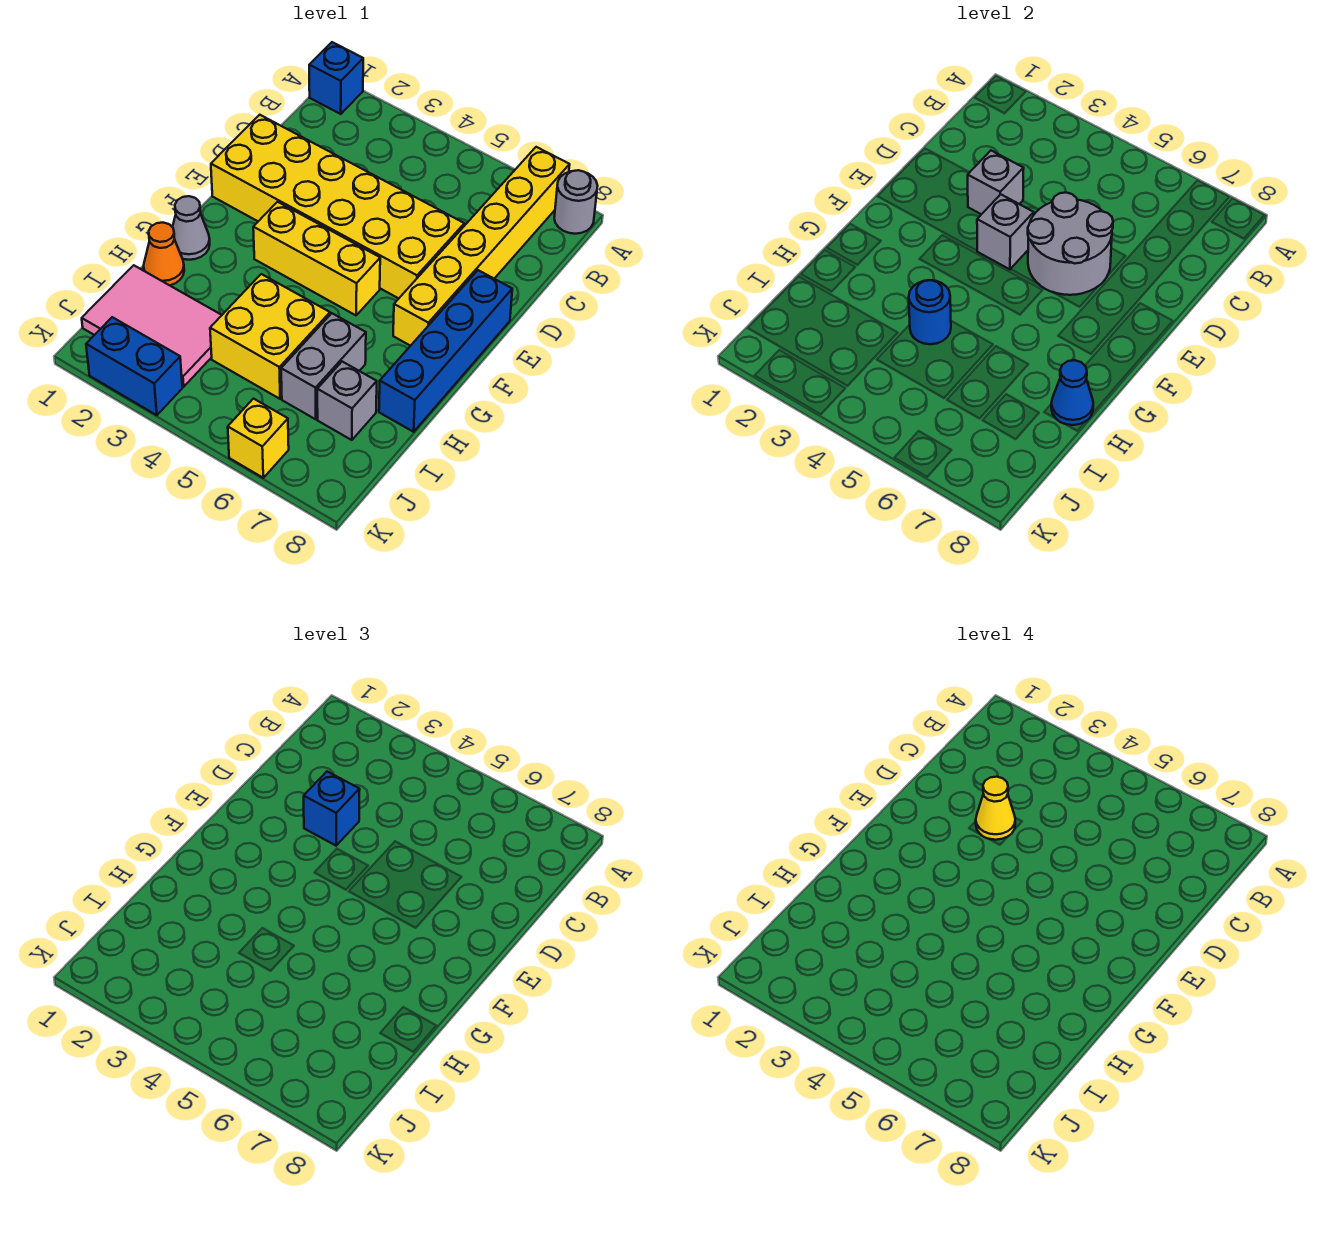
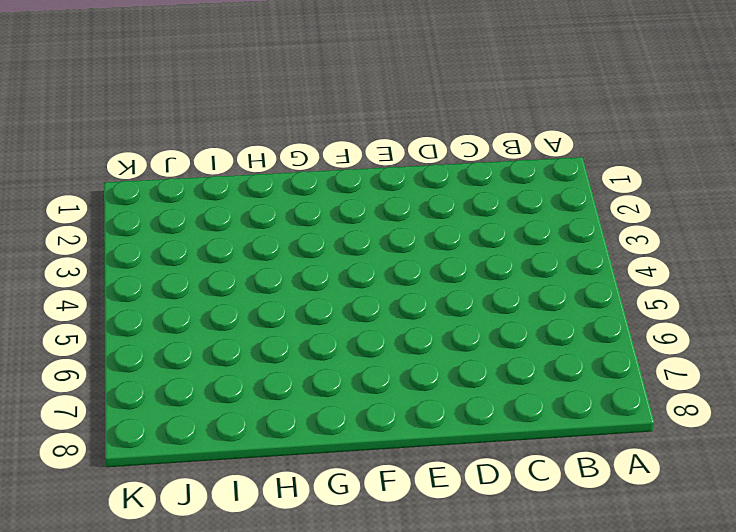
none -> blue 1x1 brick [309,42,363,114]
none -> yellow 1x6 brick [393,147,570,346]
none -> grey 1x1 round brick [554,170,598,234]

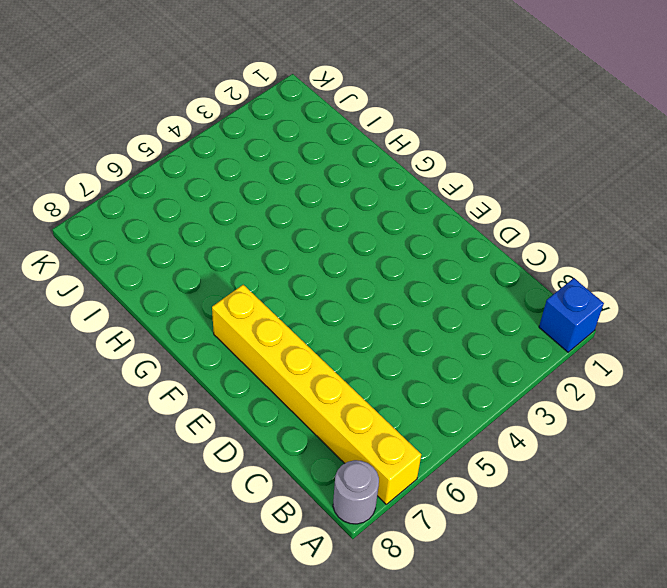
none -> yellow 2x6 brick [211,115,464,298]
none -> blue 1x4 brick [379,270,512,432]
none -> yellow 1x3 brick [253,202,380,315]

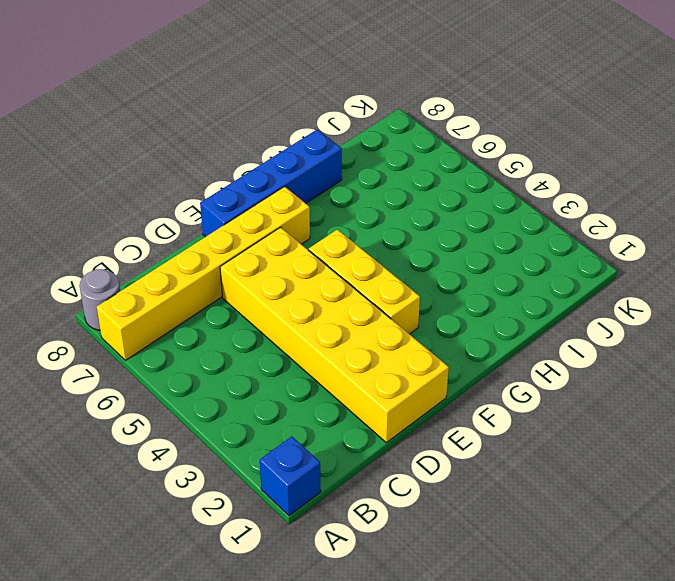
none -> grey 1x1 cone [173,196,210,260]
none -> orange 1x1 cone [144,223,184,285]
none -> yellow 2x2 brick [210,274,330,399]

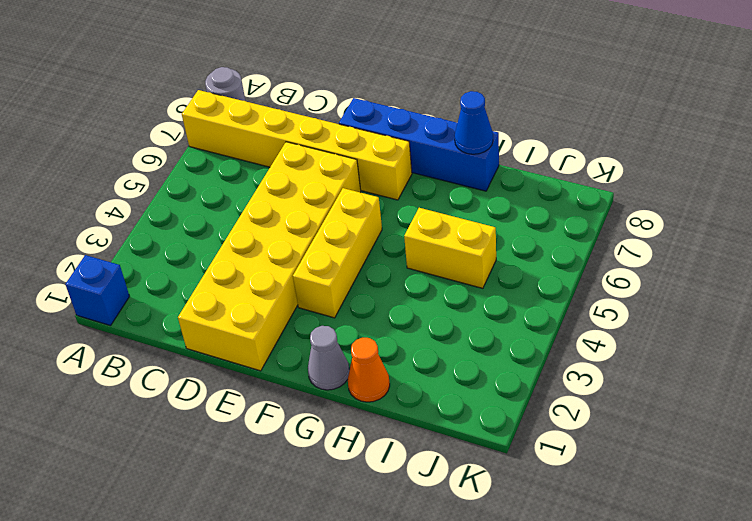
yellow 1x2 brick [404,208,496,288] -> yellow 2x2 brick [210,274,330,399]
none -> grey 1x2 brick [281,313,366,419]
none -> pink 2x3 tile [82,265,222,387]
none -> grey 1x1 brick [317,362,377,440]

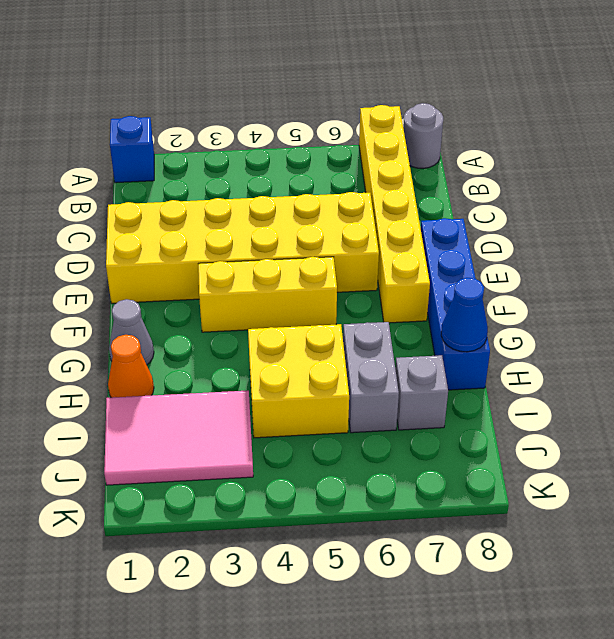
none -> blue 1x2 brick [86,317,182,415]
none -> yellow 1x1 brick [228,399,289,478]
none -> grey 1x1 brick [968,151,1024,214]

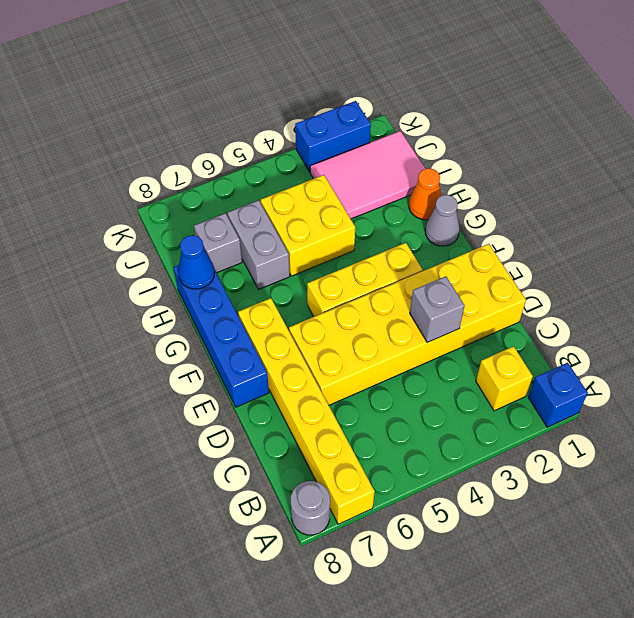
yellow 1x1 brick [476,346,533,411] -> yellow 1x1 brick moved to [228,399,289,478]
none -> grey 2x2 round brick [1028,193,1113,295]
none -> grey 1x1 brick [977,194,1034,269]
none -> blue 1x1 round brick [909,280,951,344]

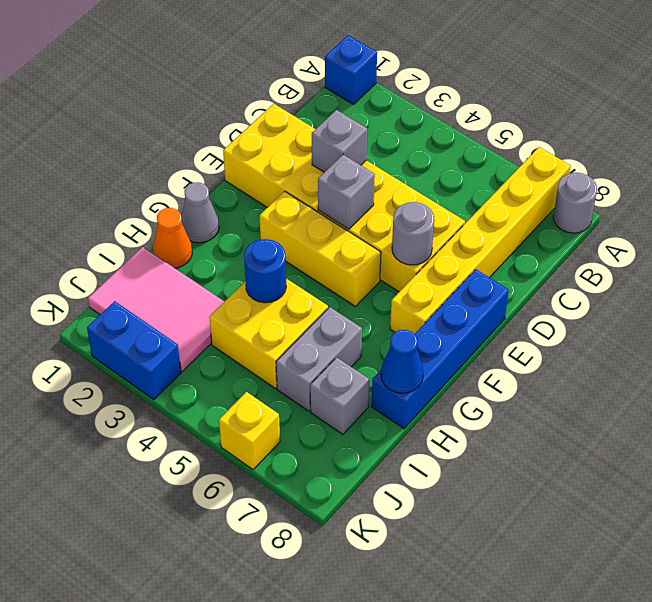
grey 1x1 round brick [392,202,434,265] -> grey 2x2 round brick [1028,193,1113,295]
none -> blue 1x1 brick [304,772,360,846]
none -> yellow 1x1 cone [976,777,1015,840]

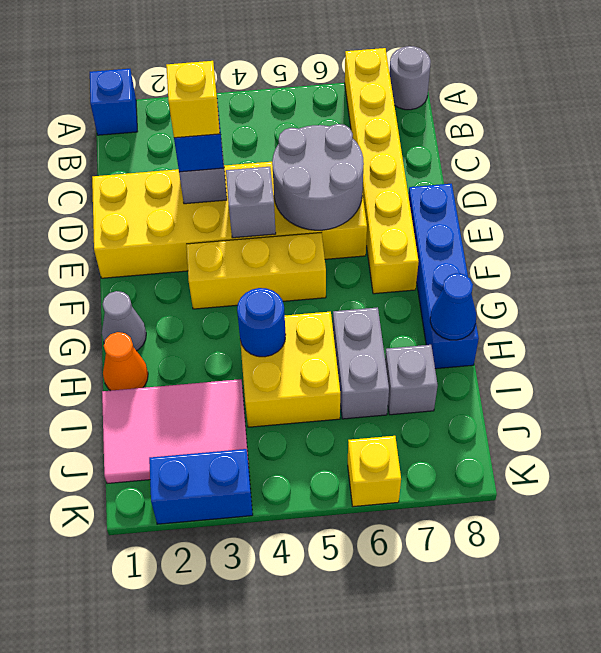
yellow 1x1 brick [166,61,220,138] -> yellow 1x1 cone [976,777,1015,840]

